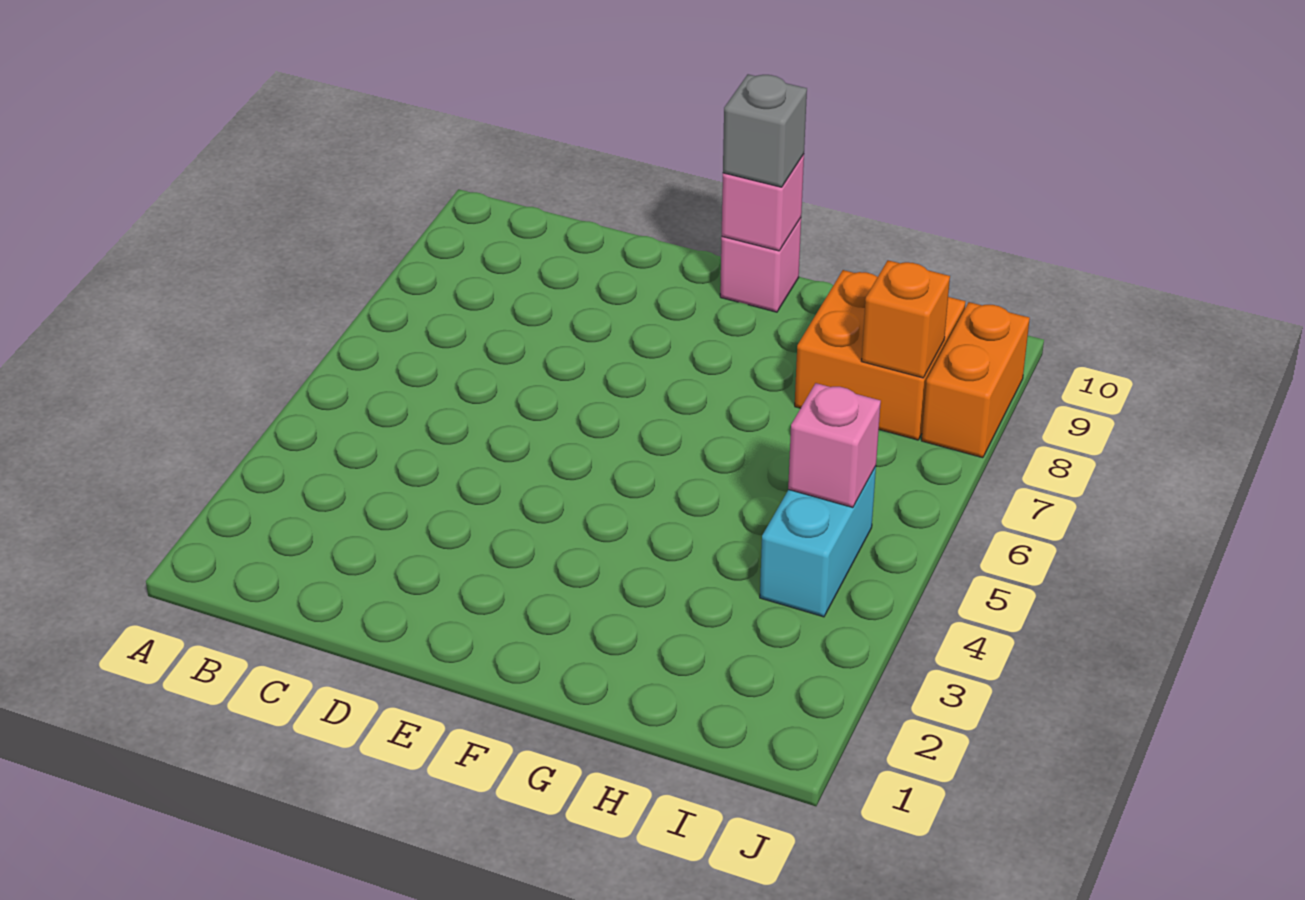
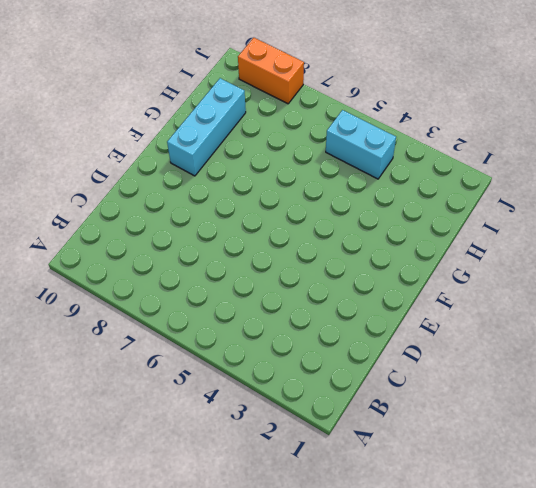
cyan 1x3 brick [167,78,246,176] -> orange 2x2 brick [795,270,965,440]
none -> pink 1x1 brick [720,218,801,312]
none -> pink 1x1 brick [722,154,804,251]

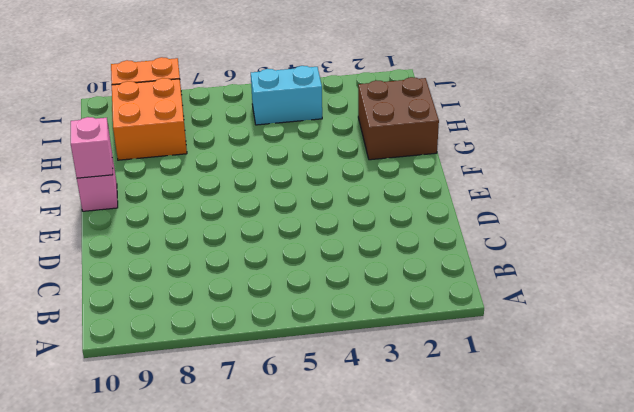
brown 2x2 brick [358,77,439,160] -> none
none -> pink 1x1 brick [788,383,881,508]
none -> orange 1x1 brick [862,260,950,378]

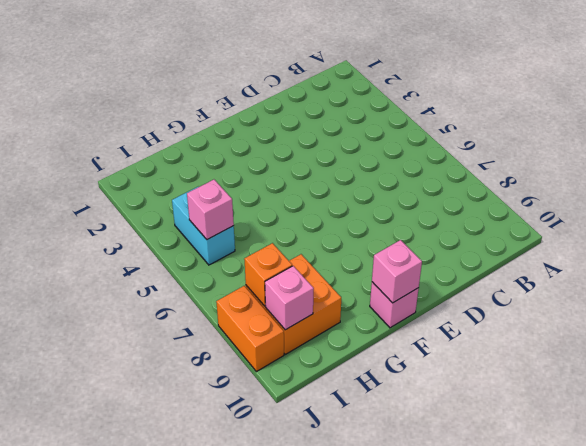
pink 1x1 brick [265,266,314,330] -> none
none -> grey 1x1 brick [723,74,807,187]

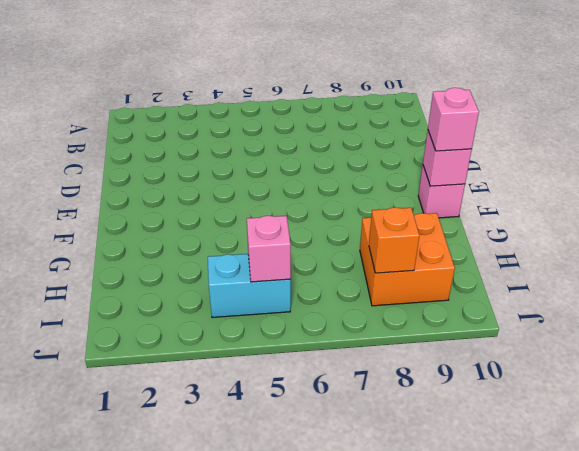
pink 1x1 brick [428,88,479,151] -> grey 1x1 brick [723,74,807,187]
none -> orange 1x2 brick [921,302,1030,458]

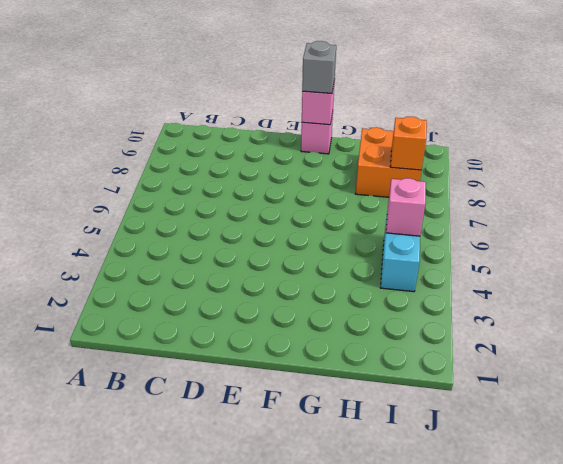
none -> orange 1x2 brick [921,302,1030,458]

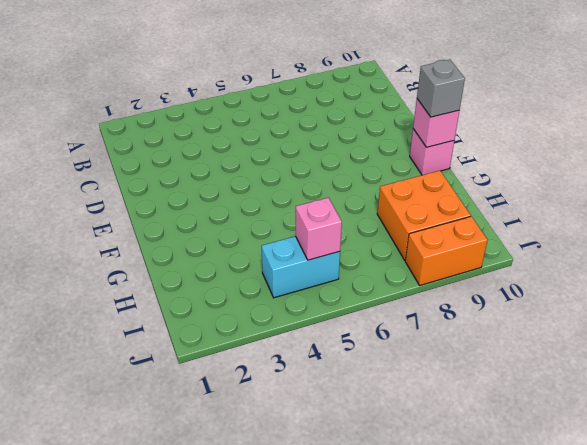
none -> orange 1x1 brick [862,260,950,378]

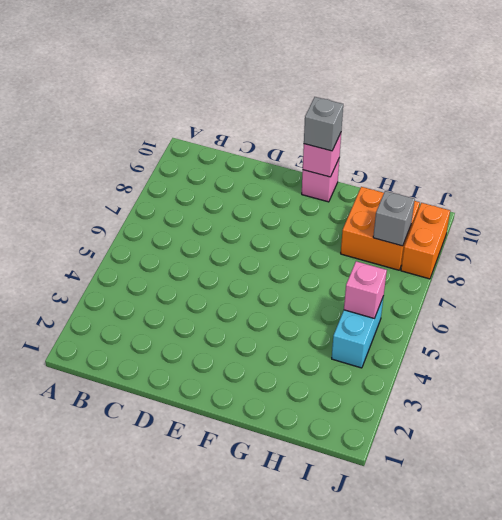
grey 1x1 brick [373,191,415,246] -> orange 1x1 brick [862,260,950,378]

